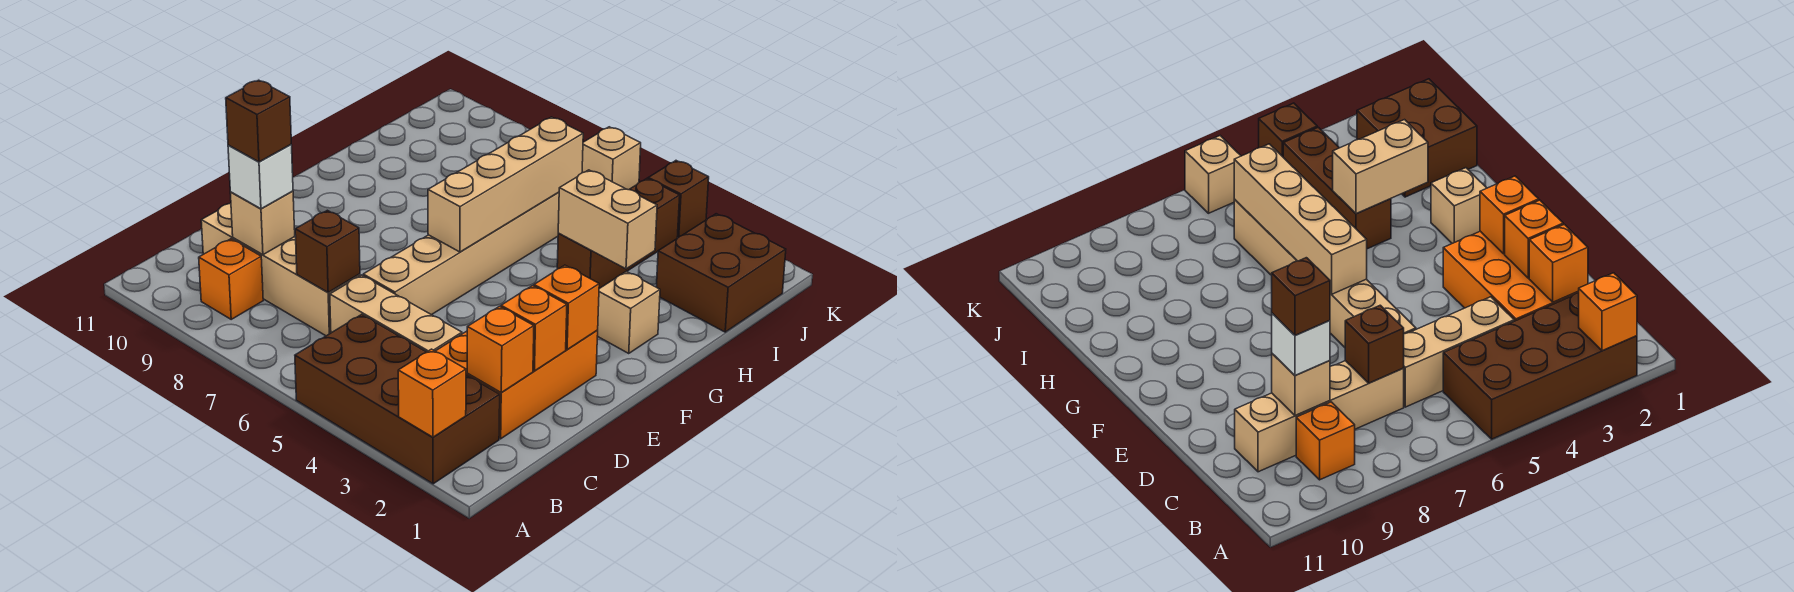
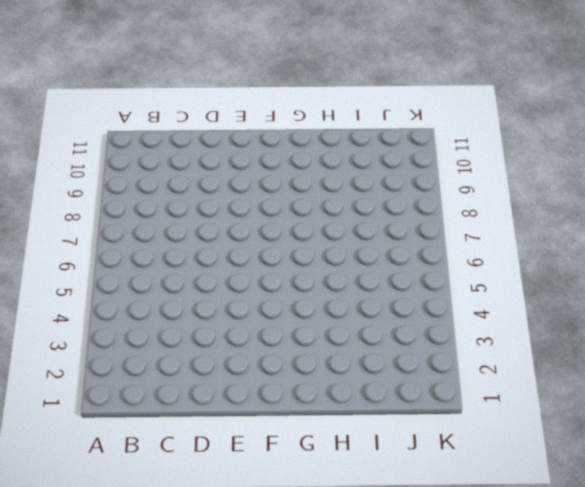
none -> brown 2x4 brick [295,314,500,484]
none -> orange 1x1 brick [199,239,263,319]
none -> orange 2x3 brick [436,331,598,439]

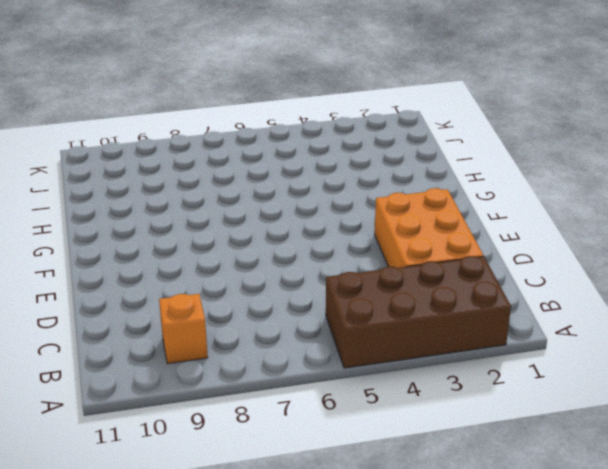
none -> tan 1x3 brick [330,275,462,352]
none -> tan 1x4 brick [201,203,360,336]
none -> tan 1x6 brick [363,192,559,315]

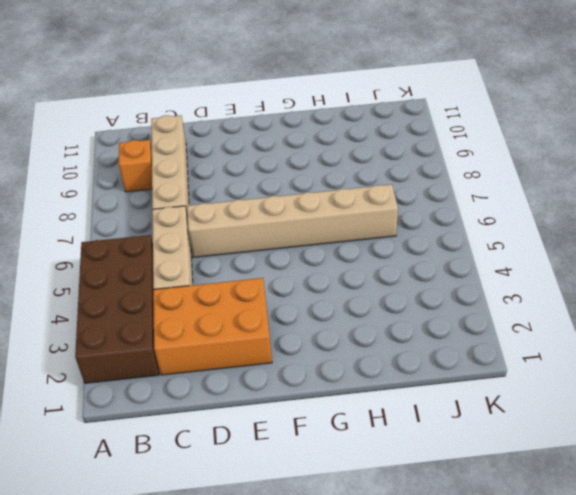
none -> tan 1x1 brick [597,271,660,353]
none -> brown 1x3 brick [557,179,680,289]
none -> brown 2x2 brick [656,214,786,332]

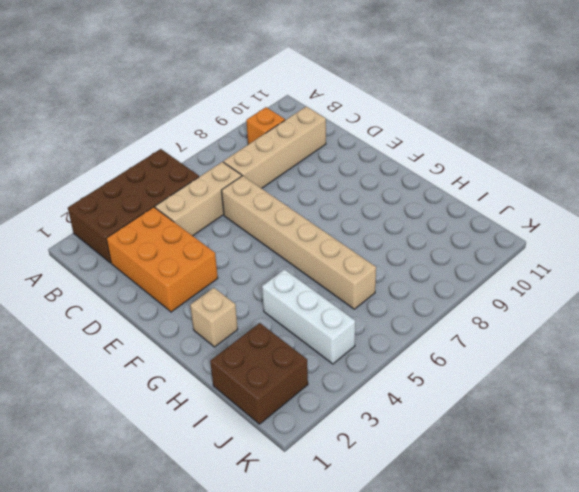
white 1x3 brick [262,269,355,364] -> brown 1x3 brick [557,179,680,289]
none -> brown 1x1 brick [648,161,709,237]
none -> tan 1x1 brick [582,127,641,190]
none -> orange 1x1 brick [398,349,466,437]

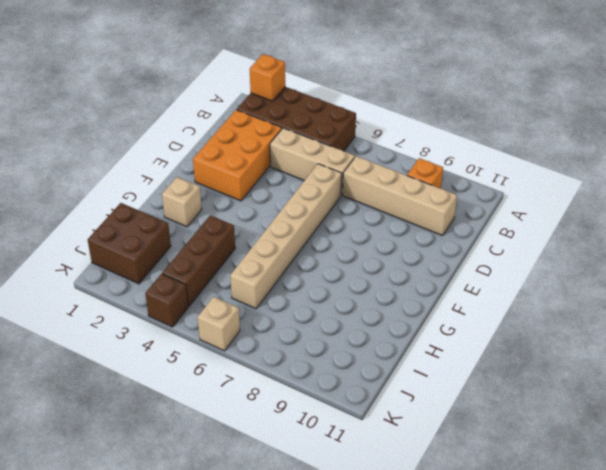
none -> orange 1x1 brick [467,306,534,392]
none -> brown 1x1 brick [295,210,360,292]
none -> tan 1x1 brick [230,191,295,255]

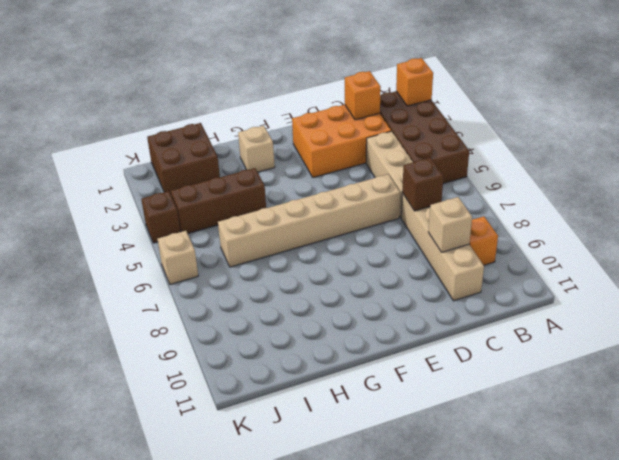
none -> orange 1x1 brick [501,286,567,371]
none -> orange 1x1 brick [534,265,599,350]
none -> tan 1x4 brick [428,117,583,252]

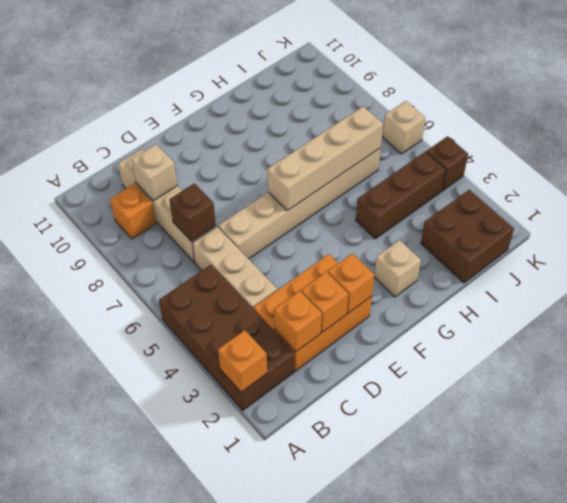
none -> tan 1x2 brick [558,170,657,269]
none -> white 1x1 brick [228,145,293,209]
none -> brown 1x1 brick [226,80,291,162]

